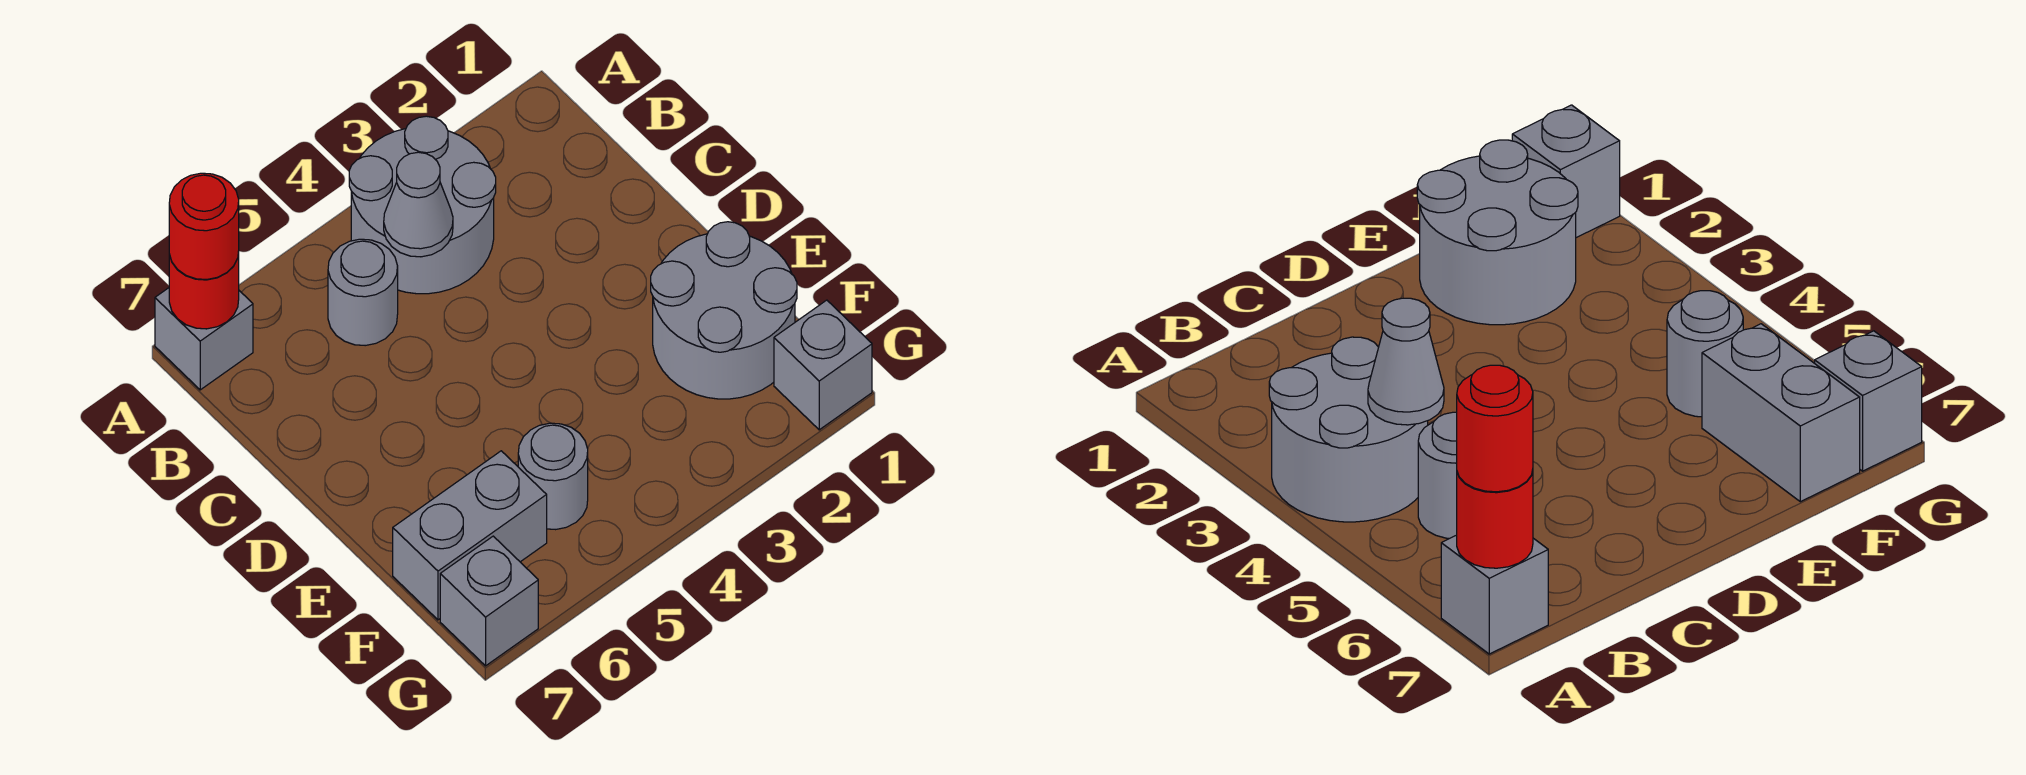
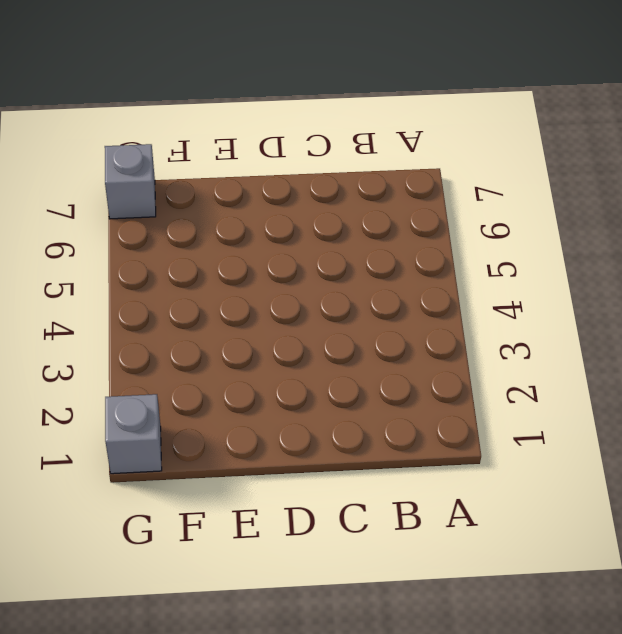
none -> grey 2x2 round brick [349,116,496,294]
none -> grey 1x1 brick [155,288,253,390]

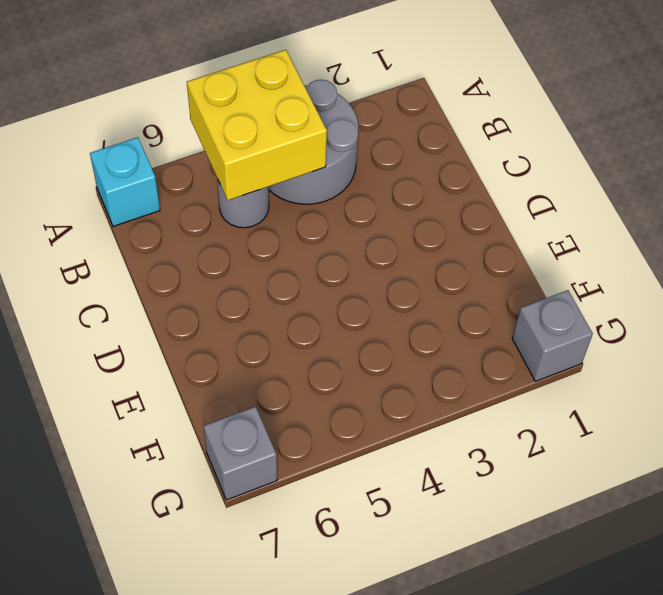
yellow 2x2 brick [187,50,327,200] -> grey 1x1 cone [384,152,453,257]
cyan 1x1 brick [90,137,160,226] -> grey 1x1 brick [155,288,253,390]
none -> grey 2x2 round brick [651,222,797,399]
none -> grey 1x1 round brick [518,423,588,530]

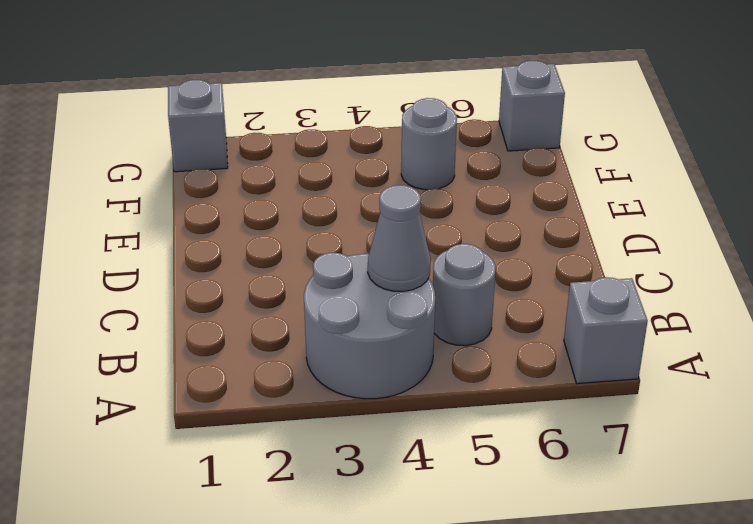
none -> grey 2x2 round brick [651,222,797,399]
none -> grey 1x2 brick [393,451,547,620]

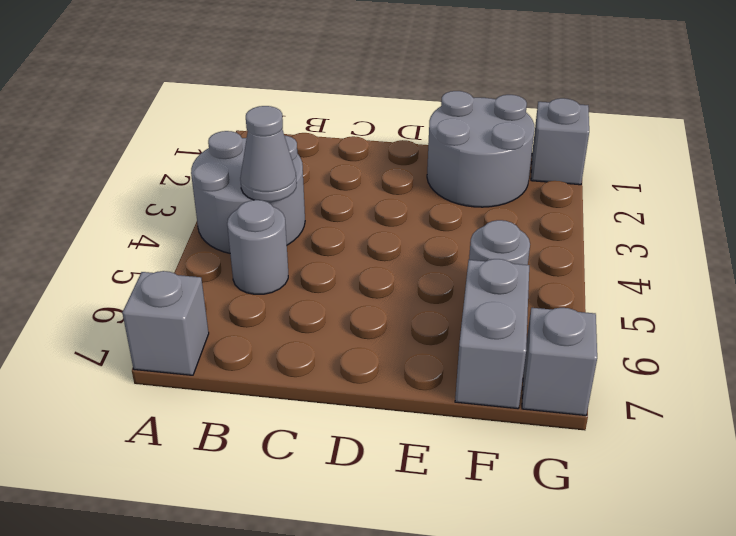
none -> red 1x1 round brick [169,252,239,329]
none -> red 1x1 round brick [169,173,239,280]

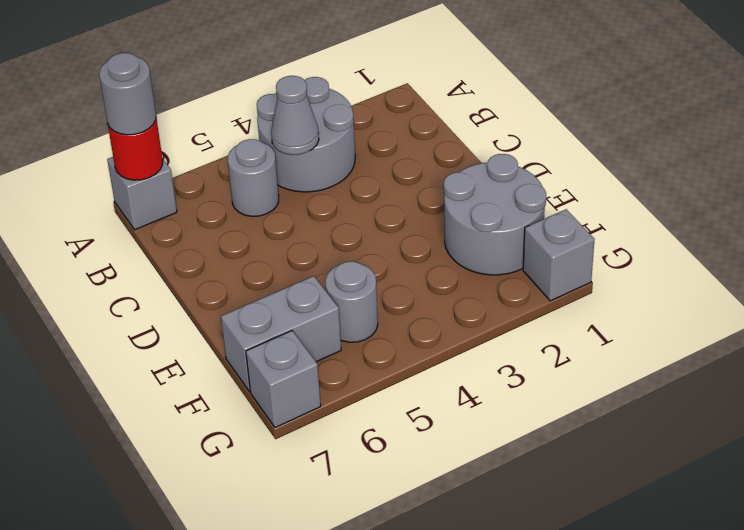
grey 1x1 round brick [99,53,156,135] -> red 1x1 round brick [169,173,239,280]

